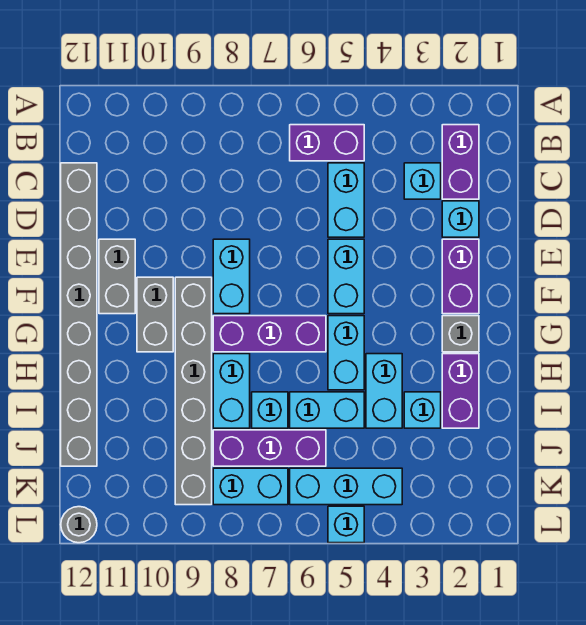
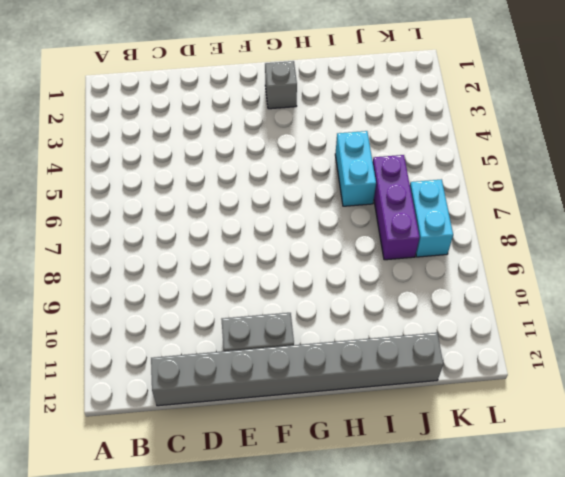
none -> purple 1x2 brick [442,125,479,199]
none -> purple 1x2 brick [290,125,364,161]
none -> cyan 1x1 brick [404,163,441,199]

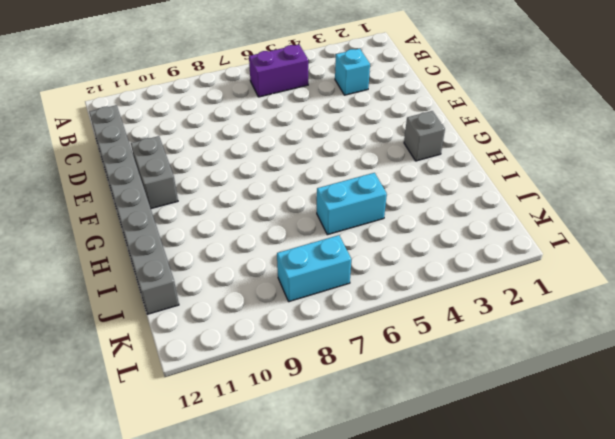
none -> purple 1x2 brick [442,125,479,199]
none -> cyan 1x2 brick [328,163,364,237]
none -> cyan 1x1 brick [442,201,479,237]

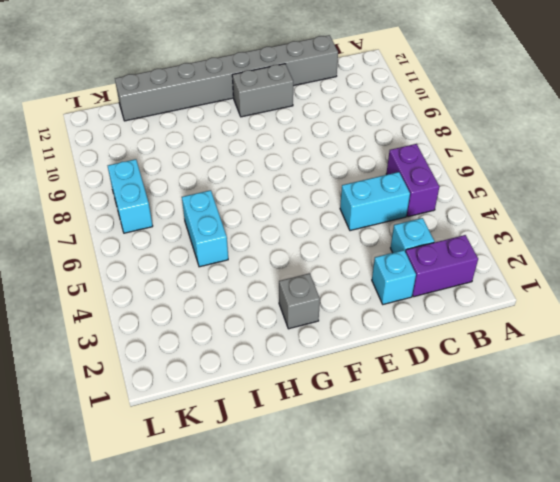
none -> purple 1x2 brick [442,239,479,314]
none -> cyan 1x2 brick [328,239,364,314]
none -> cyan 1x2 brick [213,239,250,314]

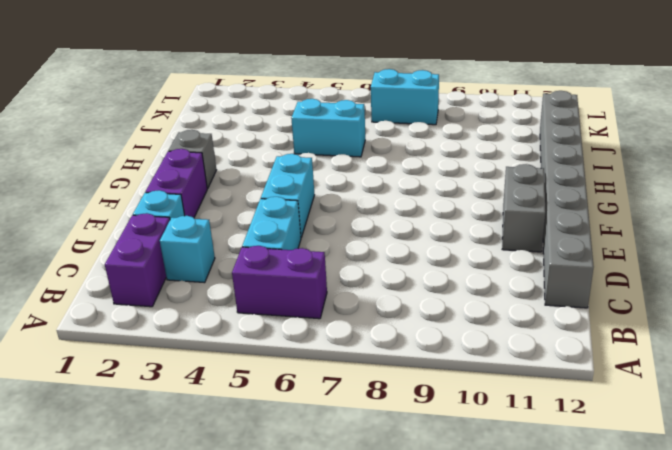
none -> cyan 1x2 brick [213,239,250,314]
none -> grey 1x6 brick [175,277,212,505]
none -> grey 1x2 brick [137,277,173,352]

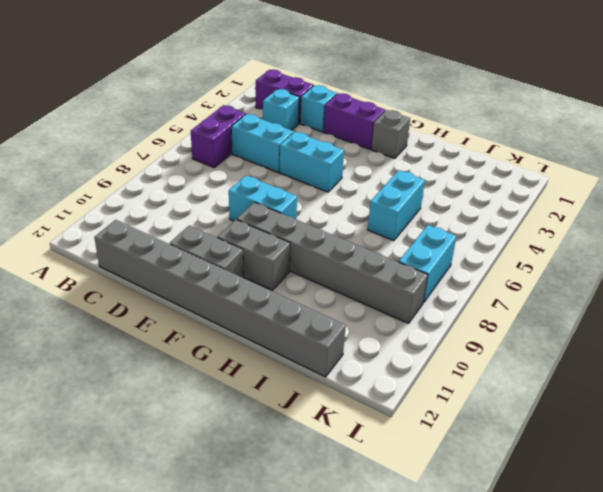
none -> cyan 1x2 brick [328,316,364,390]
none -> purple 1x3 brick [213,316,326,352]
none -> purple 1x2 brick [442,354,479,428]

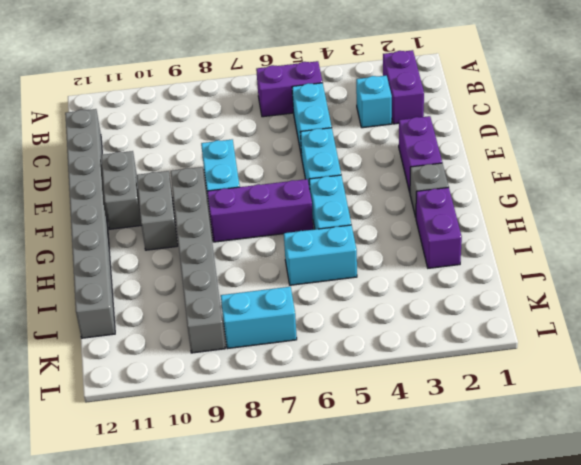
none -> cyan 1x1 brick [442,201,479,237]
none -> cyan 1x2 brick [366,354,402,428]
none -> cyan 1x2 brick [213,354,250,428]

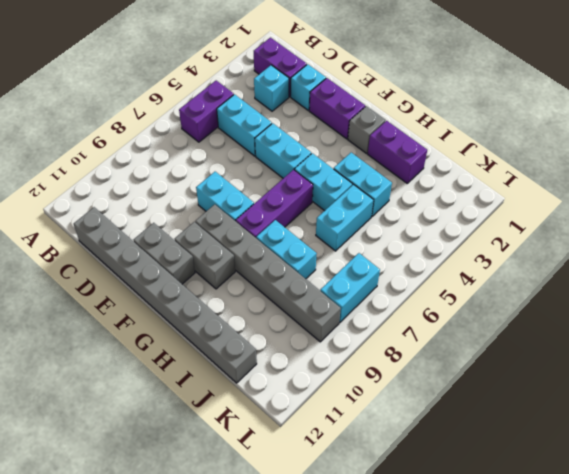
none -> cyan 1x1 brick [404,392,441,428]
none -> cyan 1x1 brick [252,392,288,428]
none -> purple 1x3 brick [213,430,326,466]

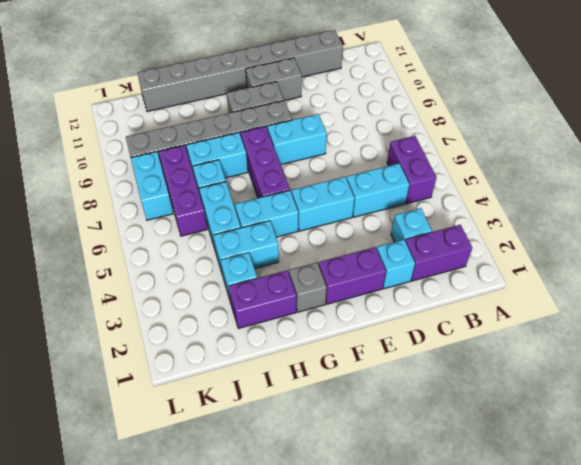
none -> cyan 1x3 brick [290,468,402,505]
none -> cyan 1x1 brick [328,506,364,543]
none -> grey 1x1 round brick [61,507,97,543]

